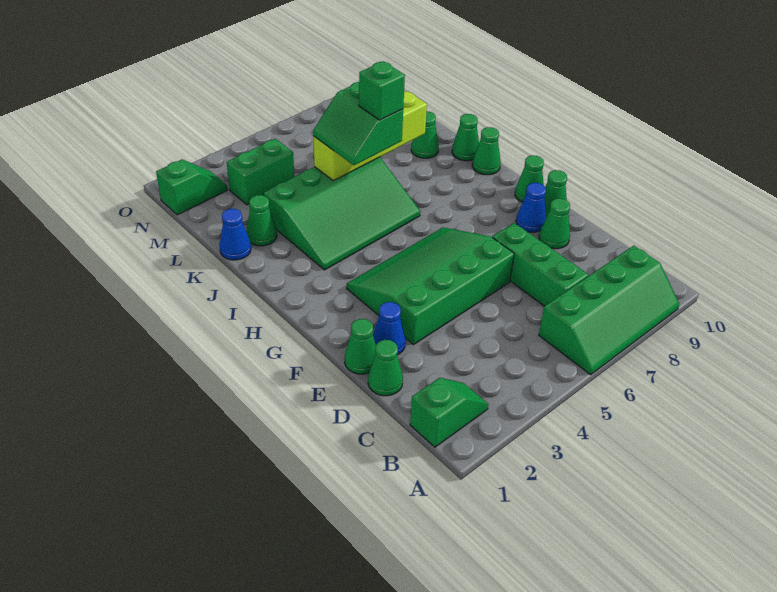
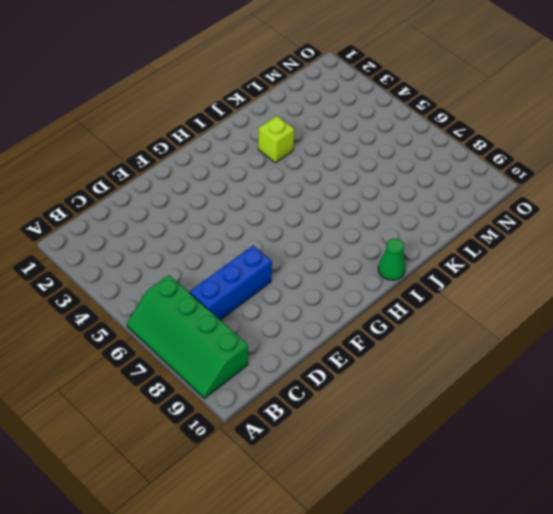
blue 1x3 brick [190,246,272,320] -> green 1x3 brick [492,223,588,306]
lime 1x1 brick [258,116,294,163] -> green 3x4 slope [264,157,420,270]
none -> green 1x2 slope [410,378,489,447]
none -> green 1x1 cone [368,340,403,396]
none -> green 1x1 cone [345,319,376,374]

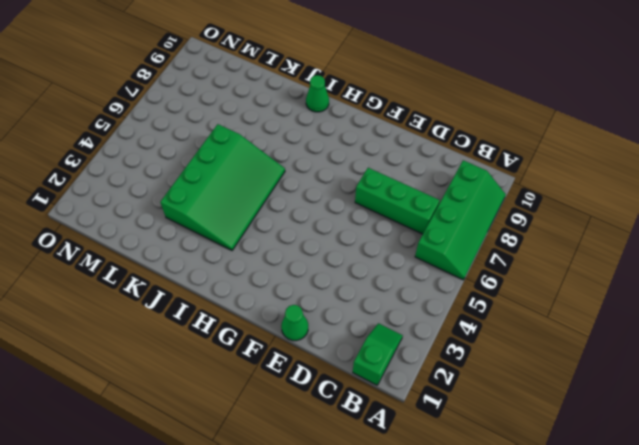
none -> green 1x1 cone [368,340,403,396]
none -> blue 1x1 cone [373,302,405,355]
none -> green 3x4 slope [347,227,514,345]

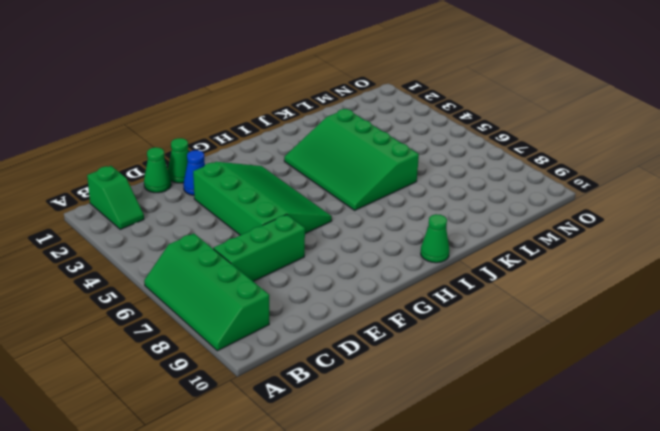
none -> green 1x1 cone [539,198,570,249]
none -> blue 1x1 cone [516,183,546,232]
none -> green 1x1 cone [544,170,567,217]

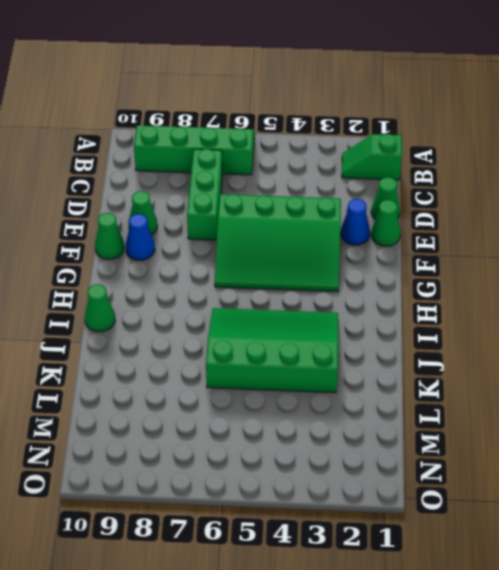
none -> green 1x1 cone [515,155,544,202]
none -> green 1x1 cone [452,114,479,161]
none -> blue 1x1 cone [220,209,251,260]

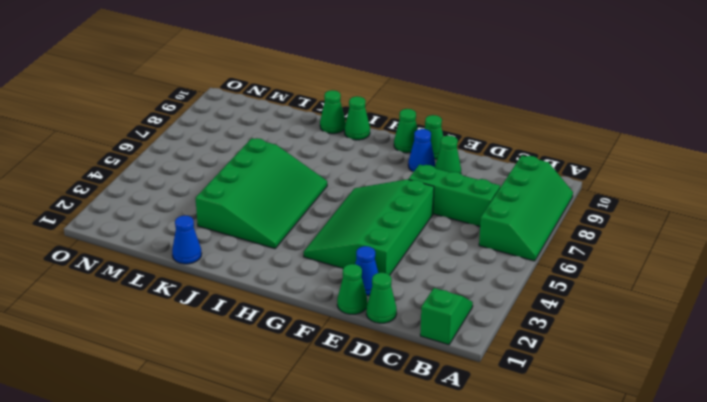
none -> green 1x1 cone [246,195,277,246]
none -> green 1x1 cone [411,111,439,158]
none -> green 1x2 brick [227,139,294,205]

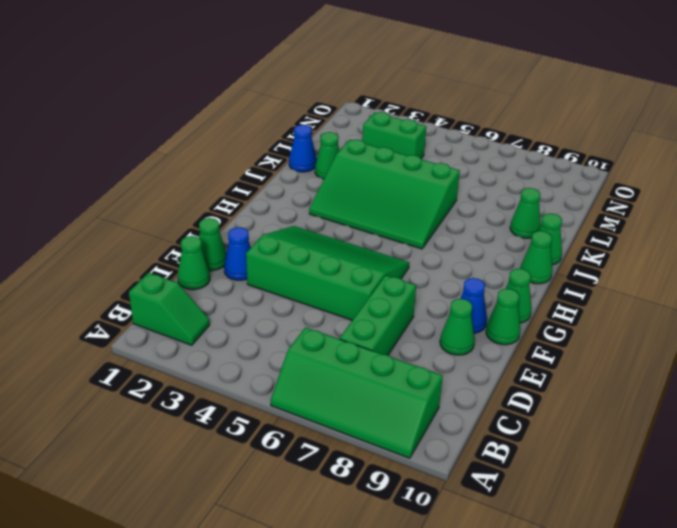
none -> green 1x2 slope [156,160,228,215]
none -> lime 1x4 brick [314,91,427,181]
none -> green 2x2 slope [313,82,403,165]

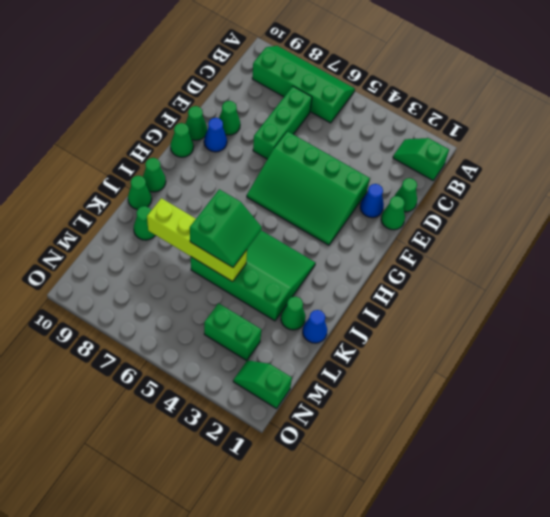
none -> green 1x1 brick [359,61,405,120]

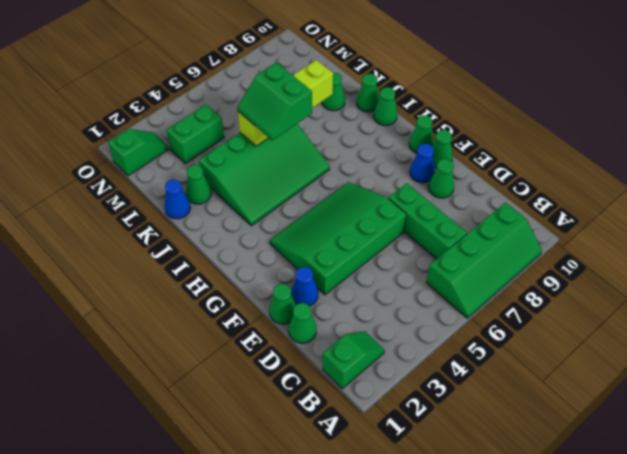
none -> green 1x1 brick [359,61,405,120]

